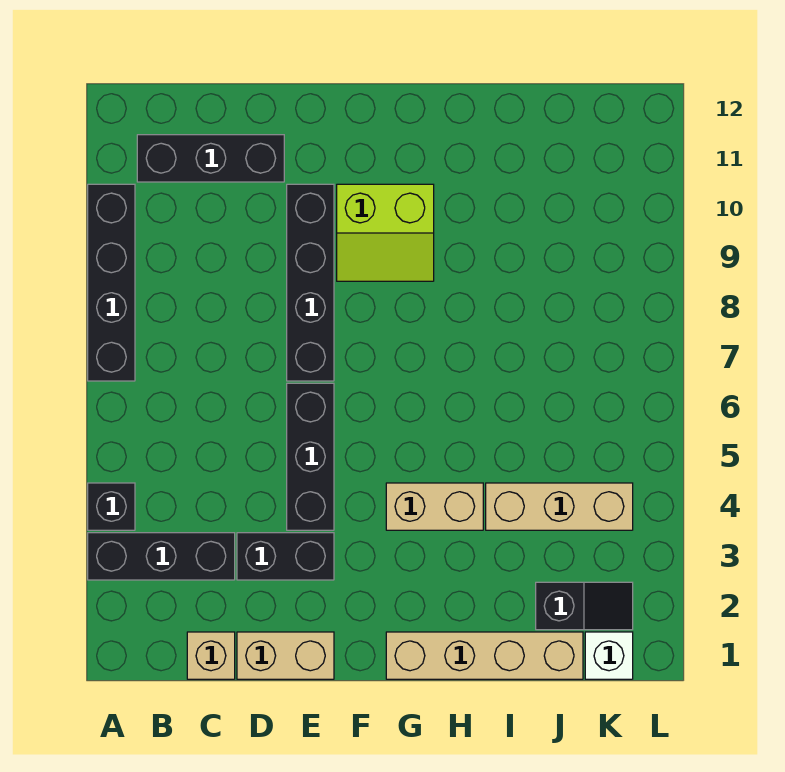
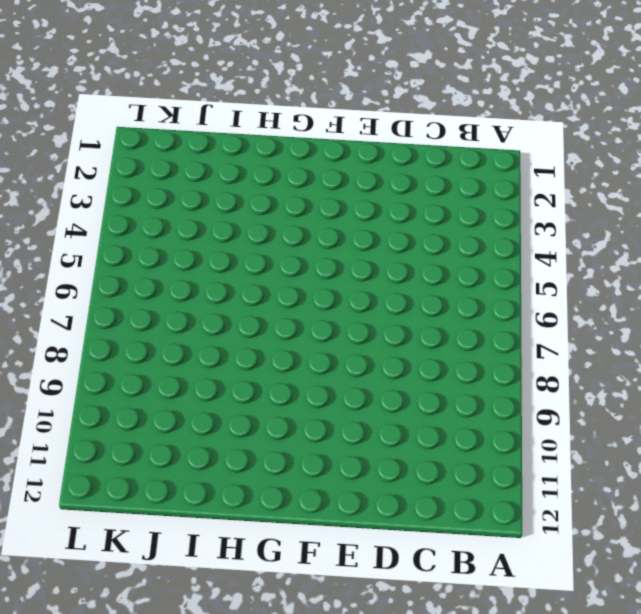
none -> black 1x3 brick [88,533,235,580]
none -> black 1x1 brick [88,483,135,530]
none -> black 1x4 brick [88,184,135,381]

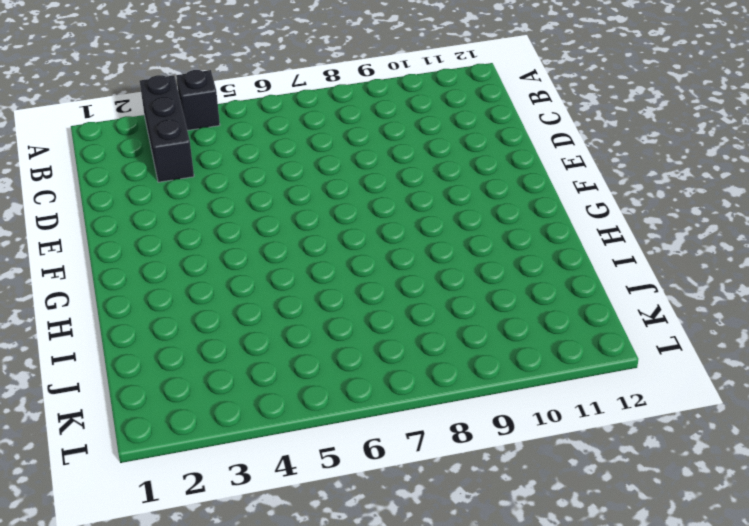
none -> black 1x4 brick [88,184,135,381]
none -> black 1x3 brick [137,135,284,182]
none -> tan 1x1 brick [187,632,235,679]

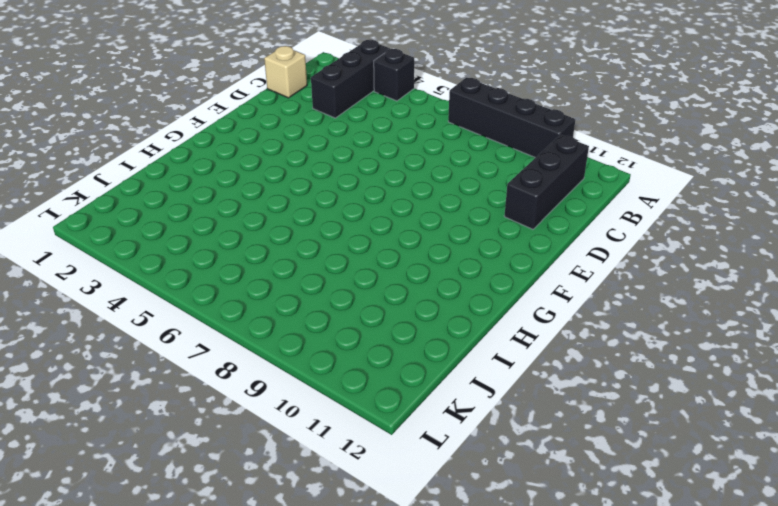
none -> tan 1x2 brick [237,632,334,679]
none -> black 1x2 brick [237,533,334,580]
none -> black 1x3 brick [287,383,334,530]

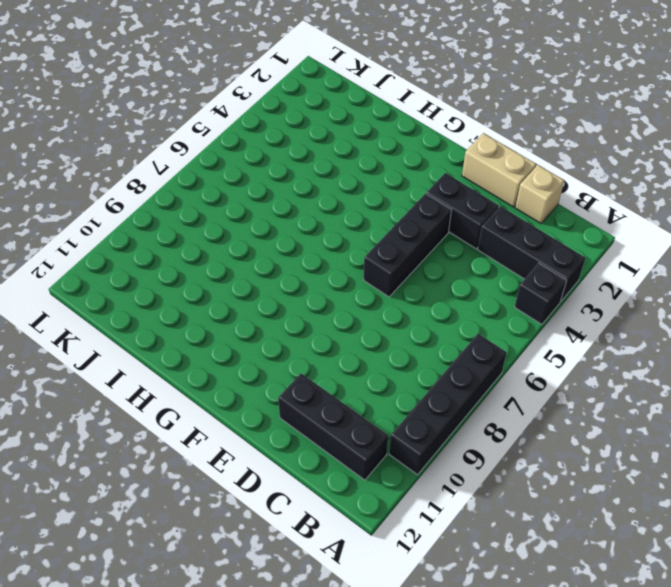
none -> black 1x4 brick [287,184,334,381]
none -> lime 2x2 slope [337,184,434,281]
none -> tan 1x4 brick [386,632,583,679]

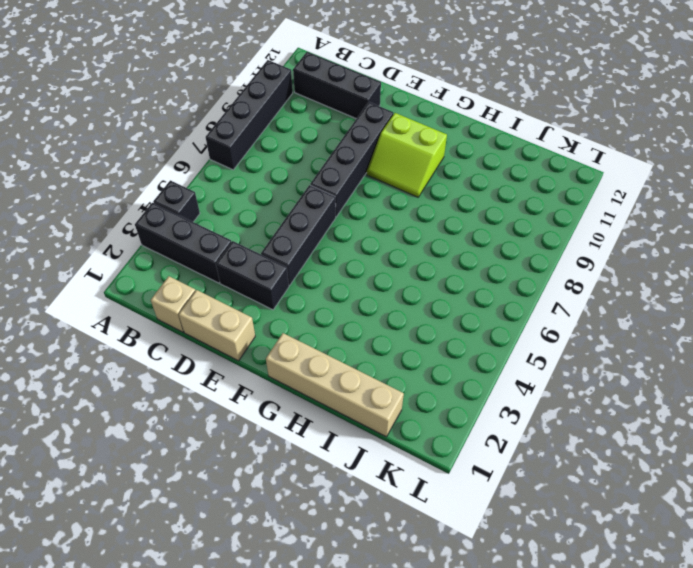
none -> tan 1x2 brick [386,483,483,530]
none -> tan 1x3 brick [486,483,633,530]
none -> black 1x2 slope [536,582,633,630]

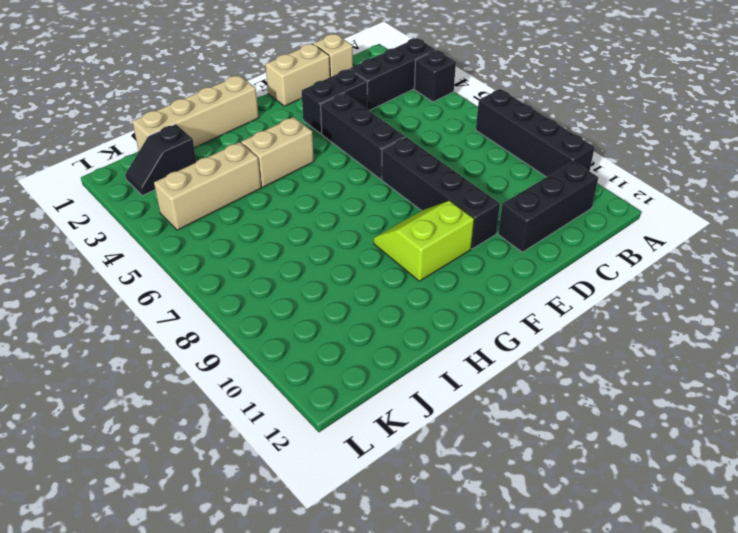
none -> white 1x1 brick [585,632,633,679]

